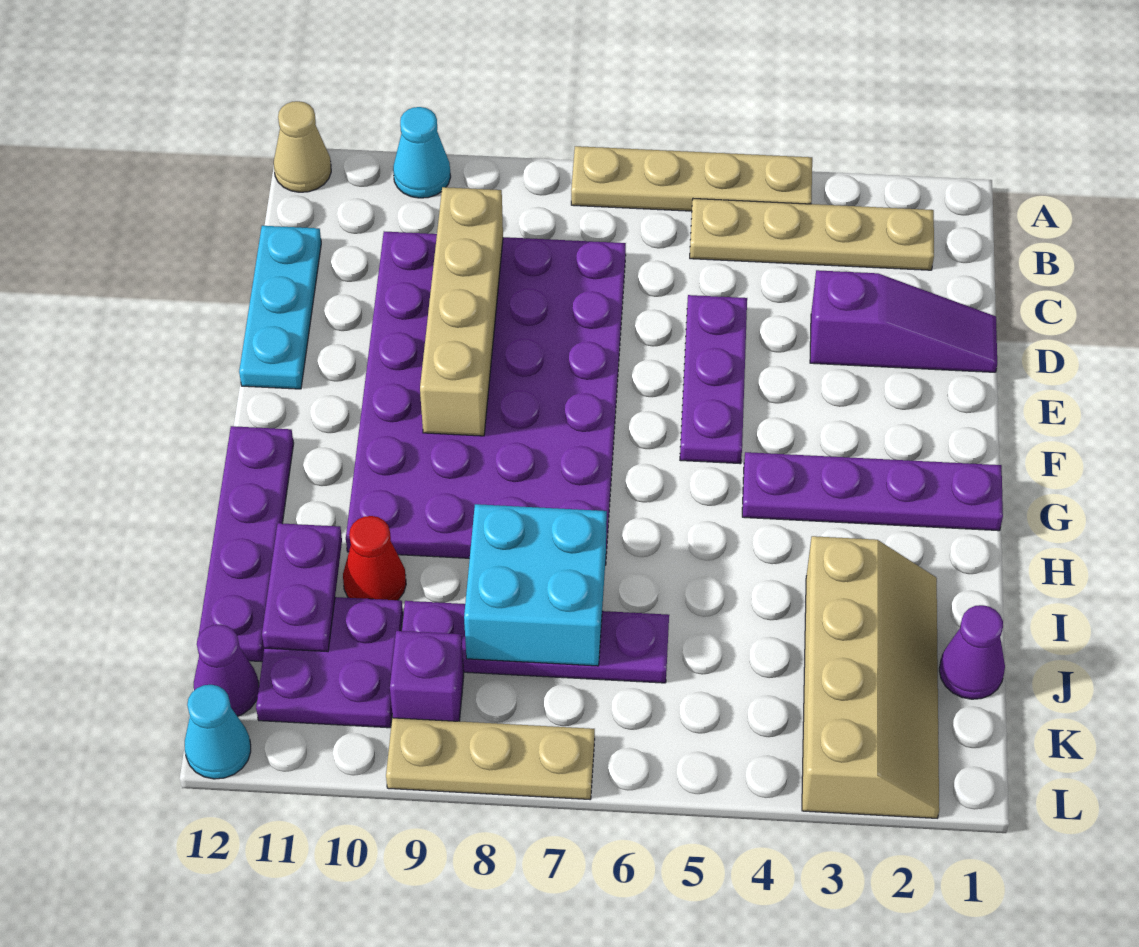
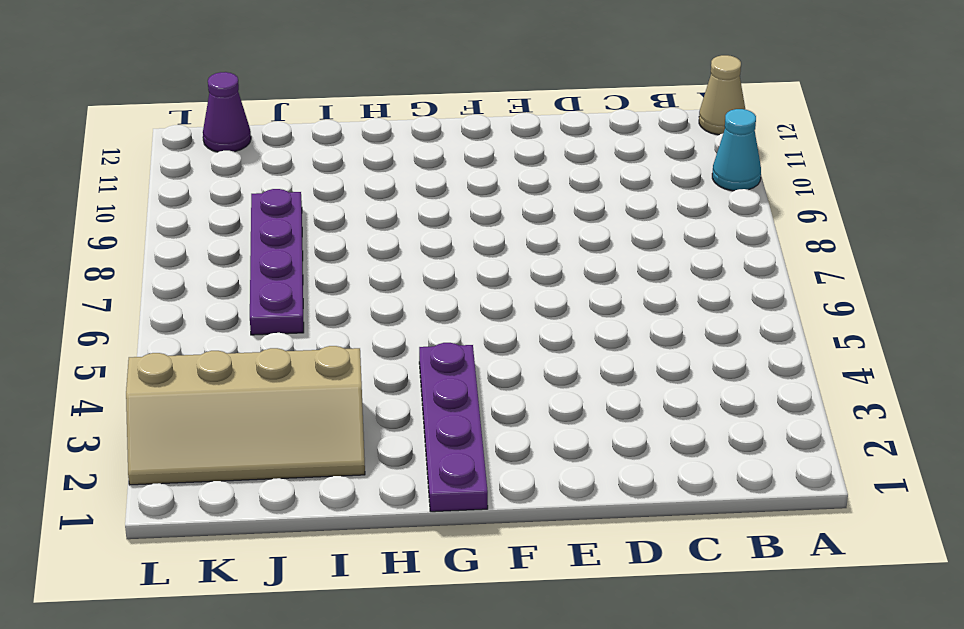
none -> tan 1x4 plate [571,146,812,211]
none -> tan 1x4 plate [690,199,934,270]
none -> purple 4x6 plate [346,231,626,565]

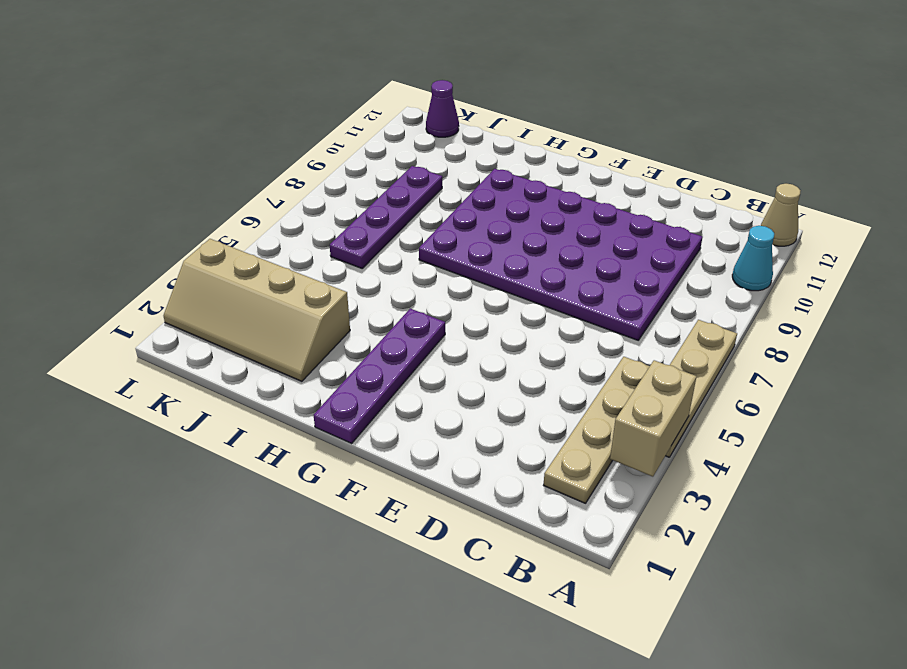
tan 1x2 brick [610,360,697,477] -> none
none -> cyan 1x3 plate [239,226,321,389]
none -> purple 1x3 slope [810,270,997,372]
none -> purple 1x3 plate [680,295,747,464]

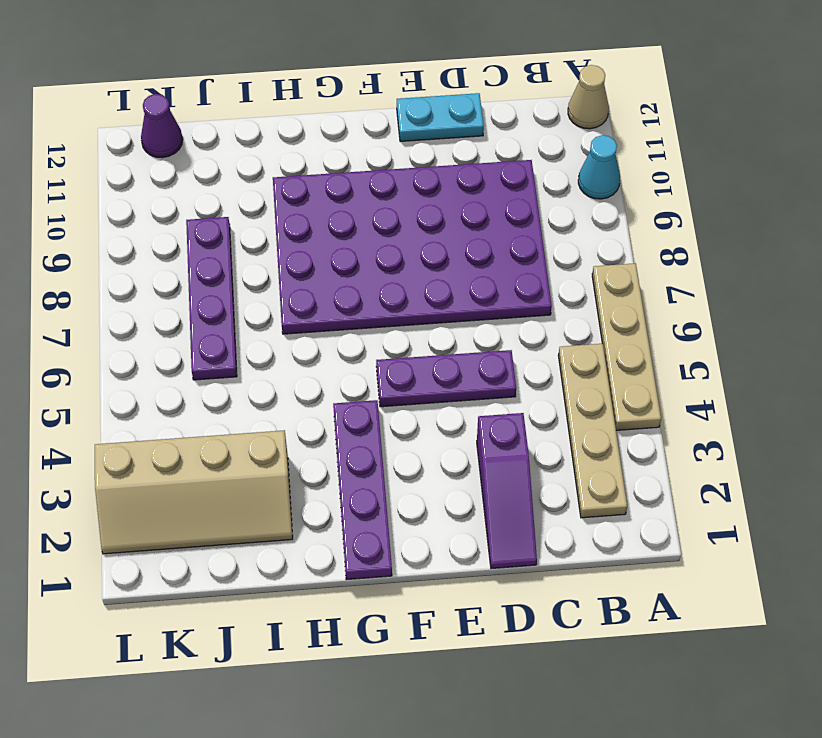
cyan 1x2 plate [397,93,484,142] -> cyan 1x3 plate [239,226,321,389]
none -> purple 1x4 plate [198,426,294,662]
none -> red 1x1 cone [343,516,406,600]
none -> purple 1x1 cone [939,605,1005,699]

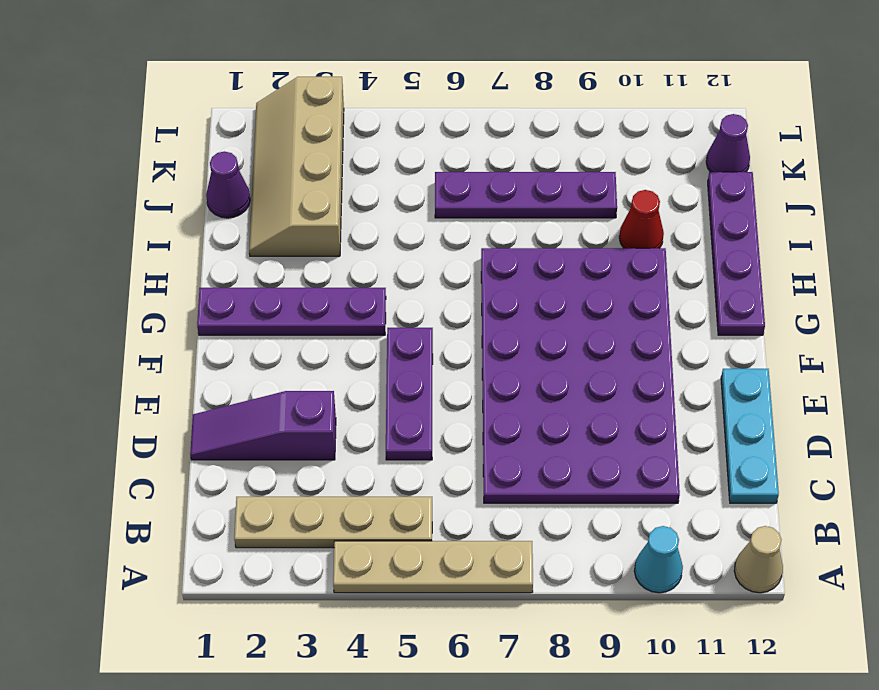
none -> purple 2x2 plate [256,597,403,728]
none -> purple 1x1 brick [390,631,464,721]
none -> tan 1x3 plate [386,718,595,799]

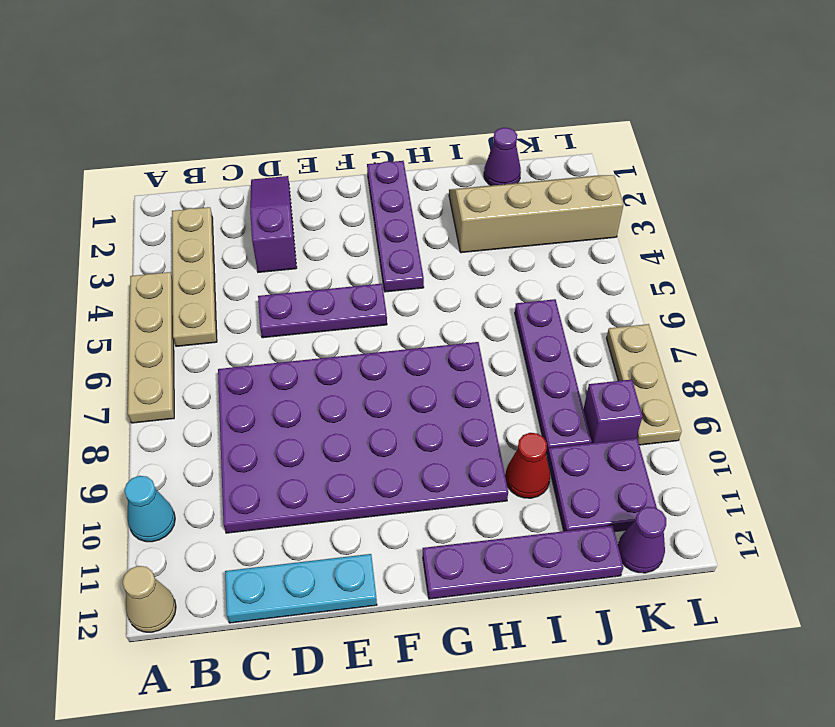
none -> cyan 1x1 cone [185,685,251,779]
none -> tan 1x4 brick [420,187,503,436]
none -> cyan 2x2 brick [464,504,607,666]

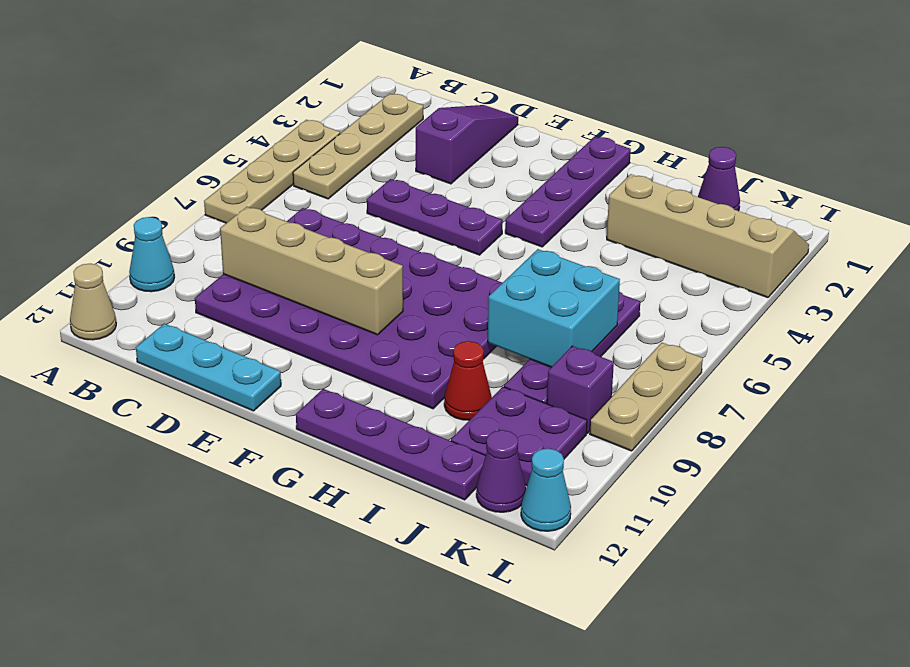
none -> purple 1x2 plate [262,523,342,652]

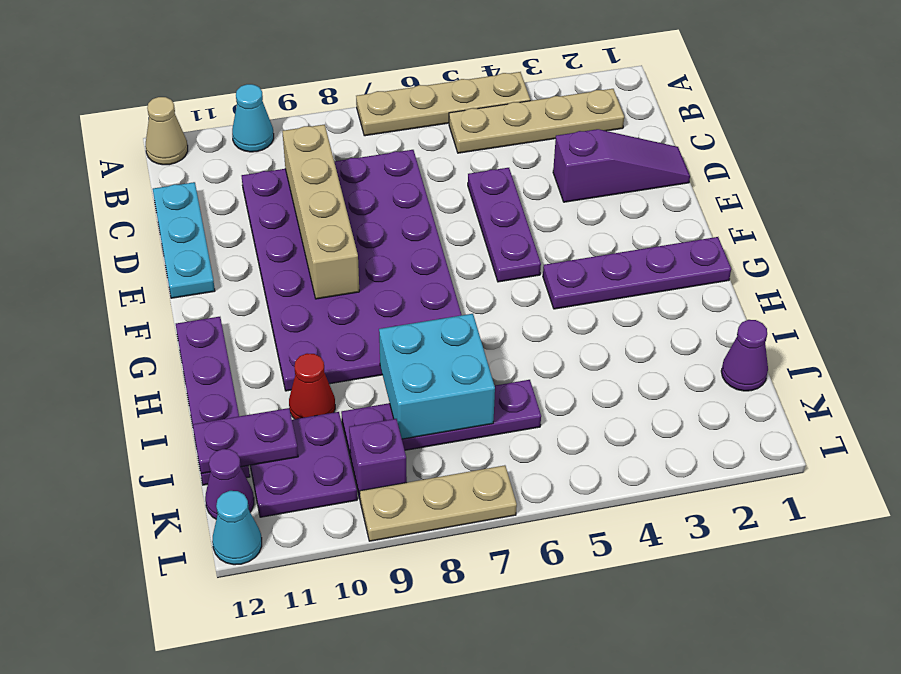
purple 1x2 plate [193,408,298,474] -> purple 1x2 plate turned to [262,523,342,652]
none -> tan 2x4 slope [802,536,939,818]

